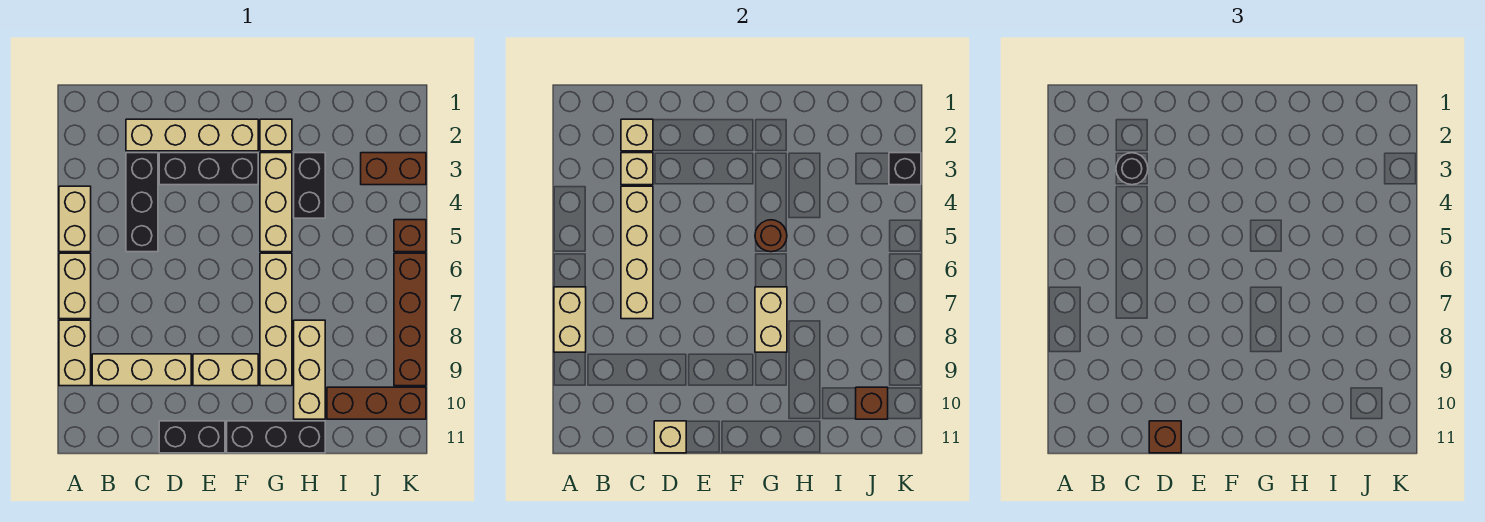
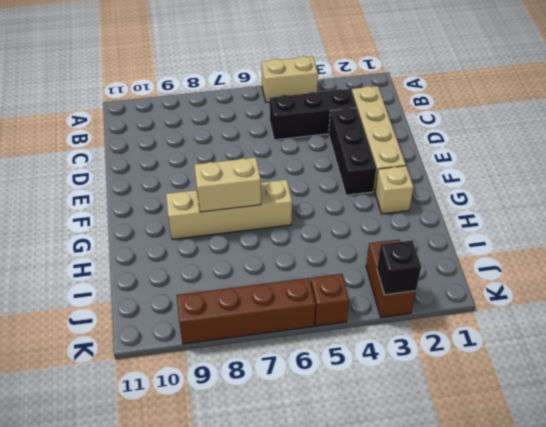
none -> tan 1x2 brick [59,253,91,319]
none -> tan 1x2 brick [59,320,91,386]
none -> tan 1x3 brick [92,354,191,386]
none -> black 1x2 brick [159,421,225,453]

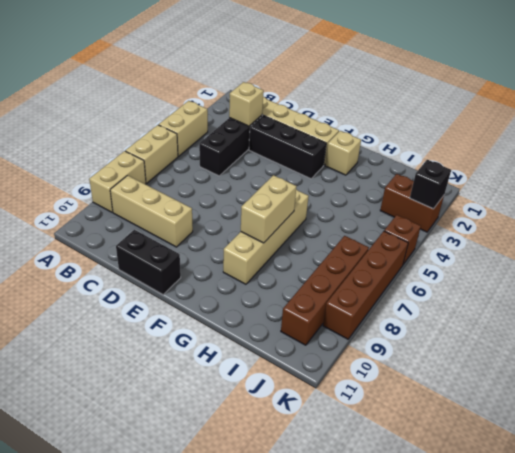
brown 1x4 brick [281,236,369,345] -> brown 1x3 brick [327,387,426,419]
none -> tan 1x2 brick [193,354,258,386]
none -> black 1x3 brick [227,421,325,453]
none -> tan 1x3 brick [260,153,292,252]
none -> black 1x2 brick [294,153,325,218]

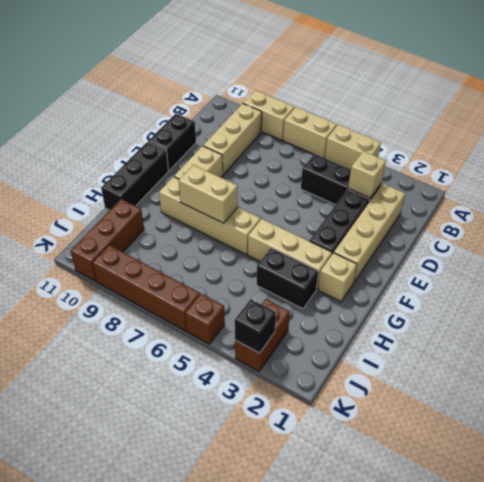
none -> tan 1x3 brick [294,320,325,419]
none -> tan 1x2 brick [554,287,586,352]
none -> tan 1x1 brick [621,119,653,151]
none -> tan 1x4 brick [621,186,653,319]

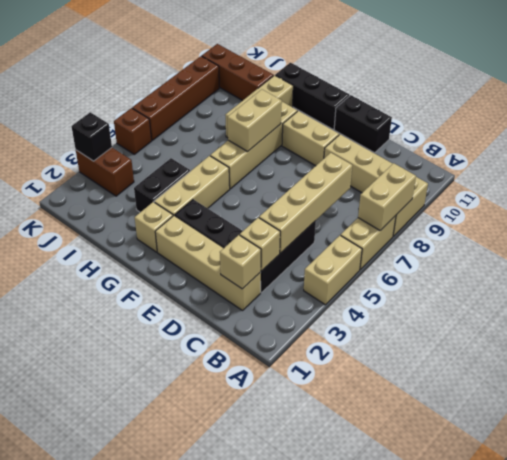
none -> tan 1x1 brick [654,421,686,453]
none -> brown 1x1 round brick [755,220,787,252]
none -> brown 1x1 brick [856,387,888,419]
none -> black 1x1 round brick [1116,153,1148,185]

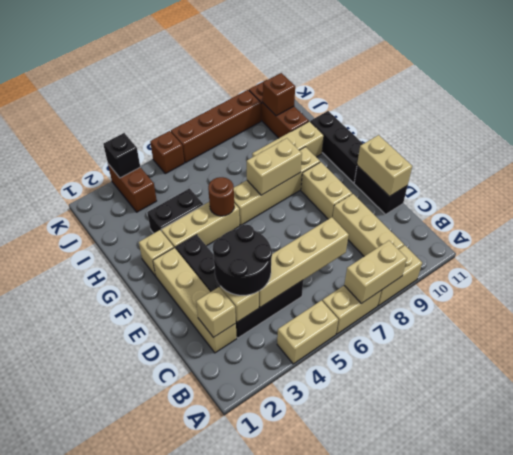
black 2x2 round brick [213,225,272,295] -> black 1x1 round brick [1116,153,1148,185]
tan 1x2 brick [357,135,412,197] -> tan 1x1 brick [654,421,686,453]
none -> brown 1x1 brick [1149,421,1181,453]

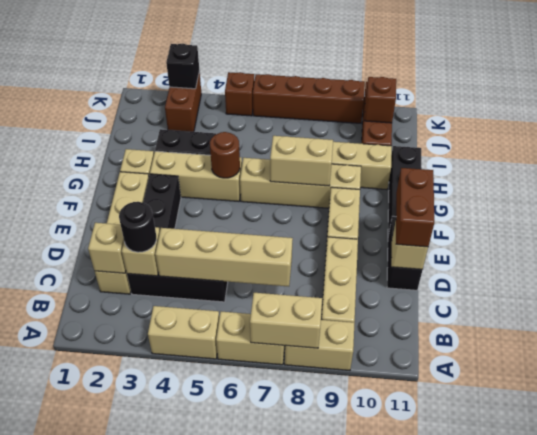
brown 1x2 brick [396,168,434,247] -> brown 1x1 brick [1149,421,1181,453]

